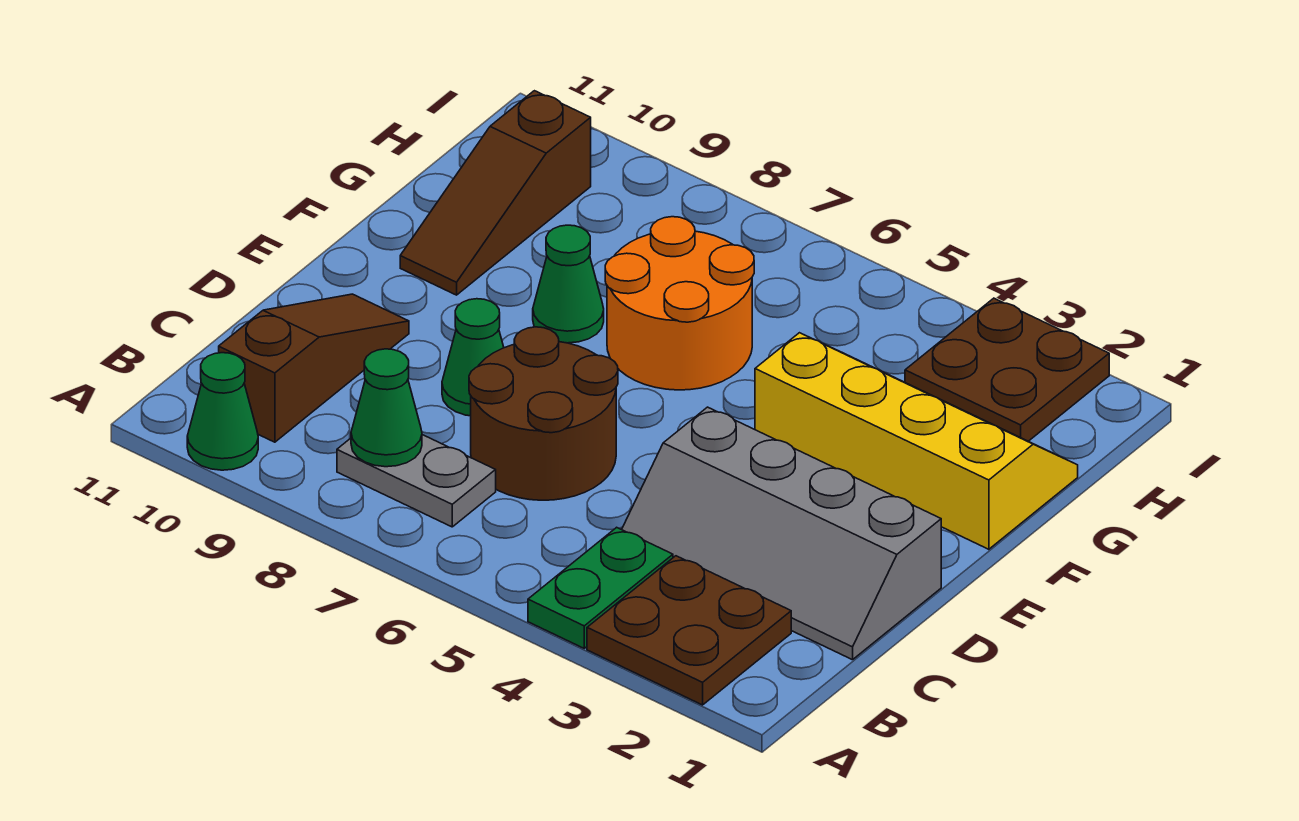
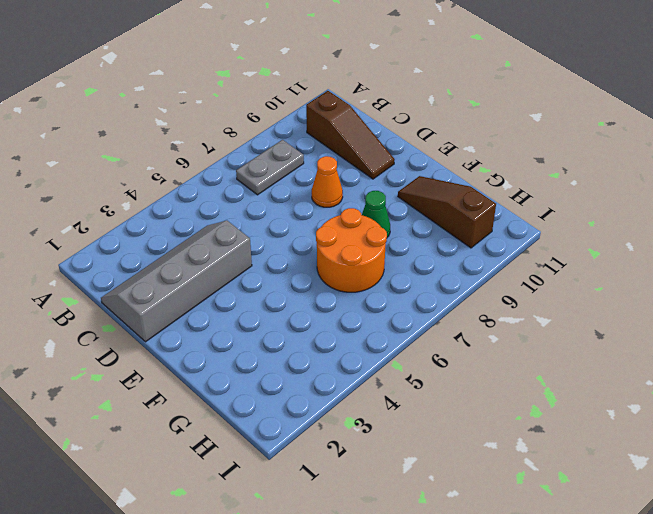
orange 1x1 cone [312,156,343,207] -> green 1x1 cone [442,299,504,416]
none -> brown 2x2 plate [587,556,791,705]
none -> green 1x2 plate [528,527,673,648]
none -> green 1x1 cone [187,353,258,470]

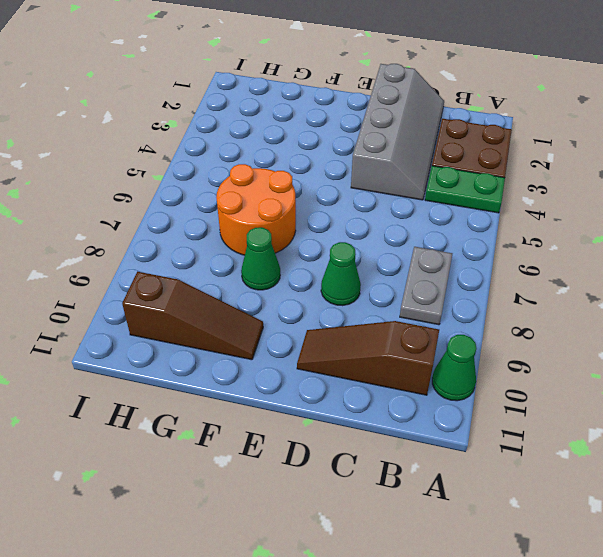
none -> brown 2x2 round brick [469,327,618,500]
none -> yellow 2x4 slope [755,333,1078,549]
none -> brown 2x2 plate [905,298,1109,441]

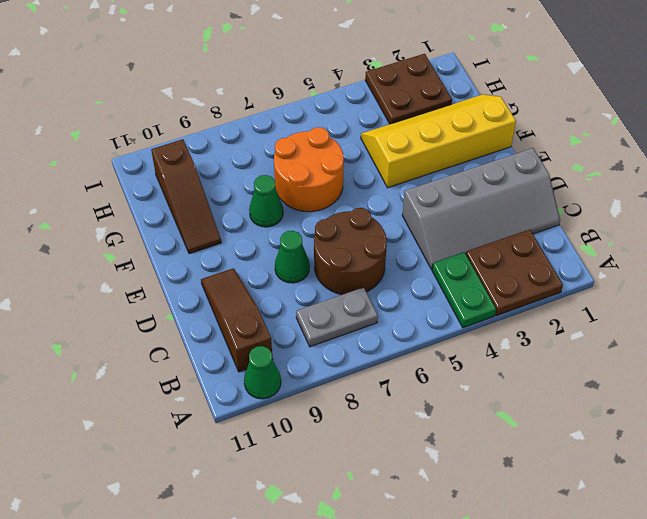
none -> green 1x1 cone [351,349,422,467]

